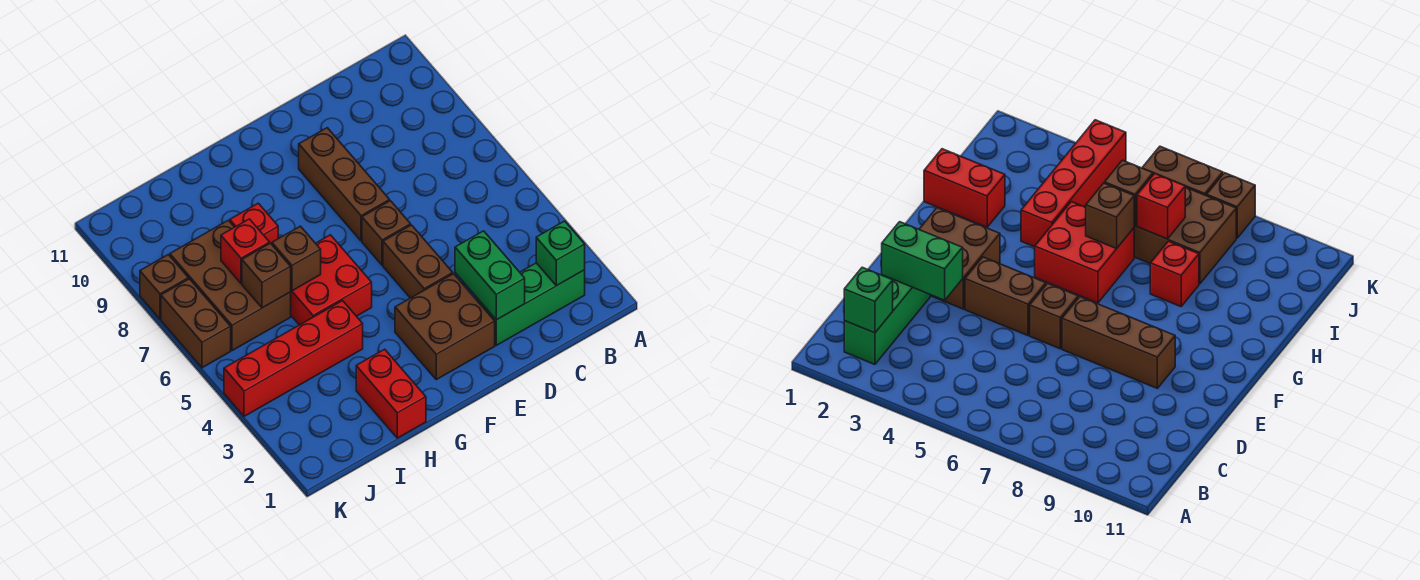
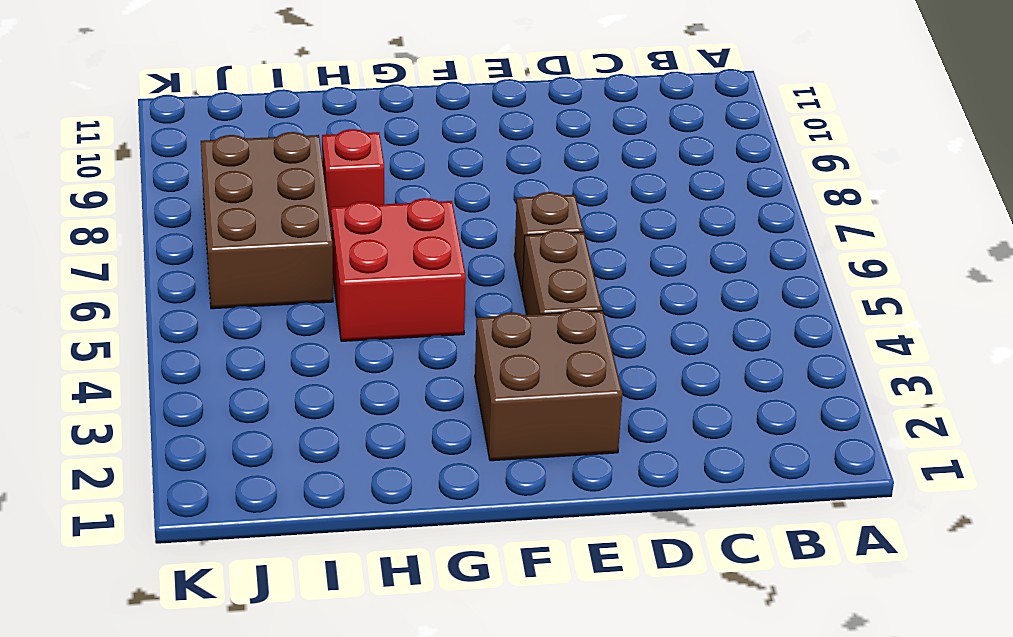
none -> green 1x3 brick [476,263,585,345]
none -> brown 1x3 brick [299,128,390,241]
none -> red 1x2 brick [356,349,426,438]

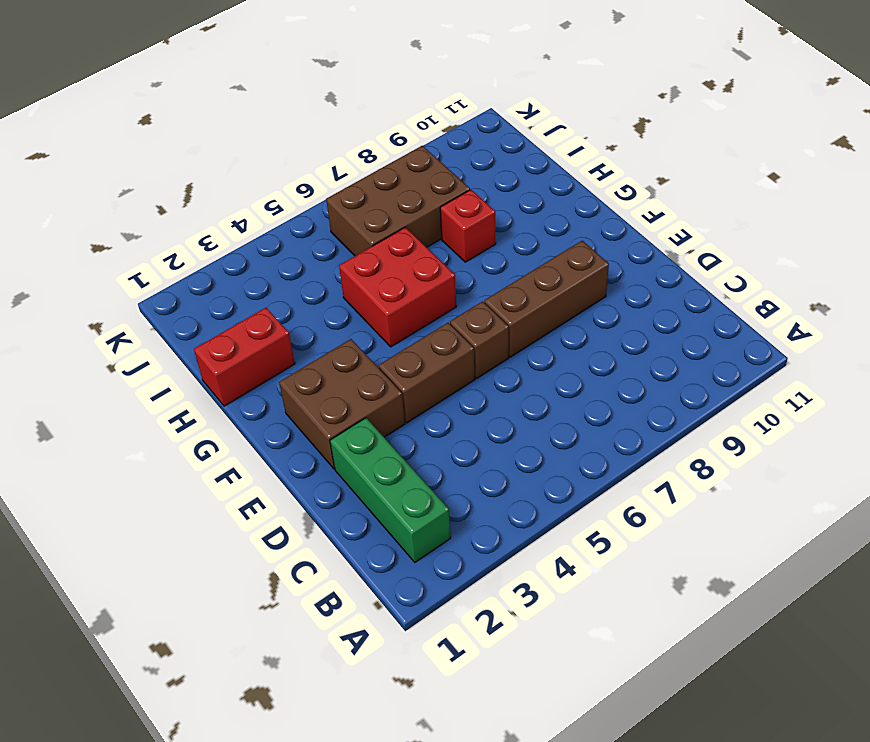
none -> red 1x4 brick [224,301,363,416]
none -> brown 1x2 brick [161,279,231,368]
none -> brown 1x1 brick [140,255,188,319]

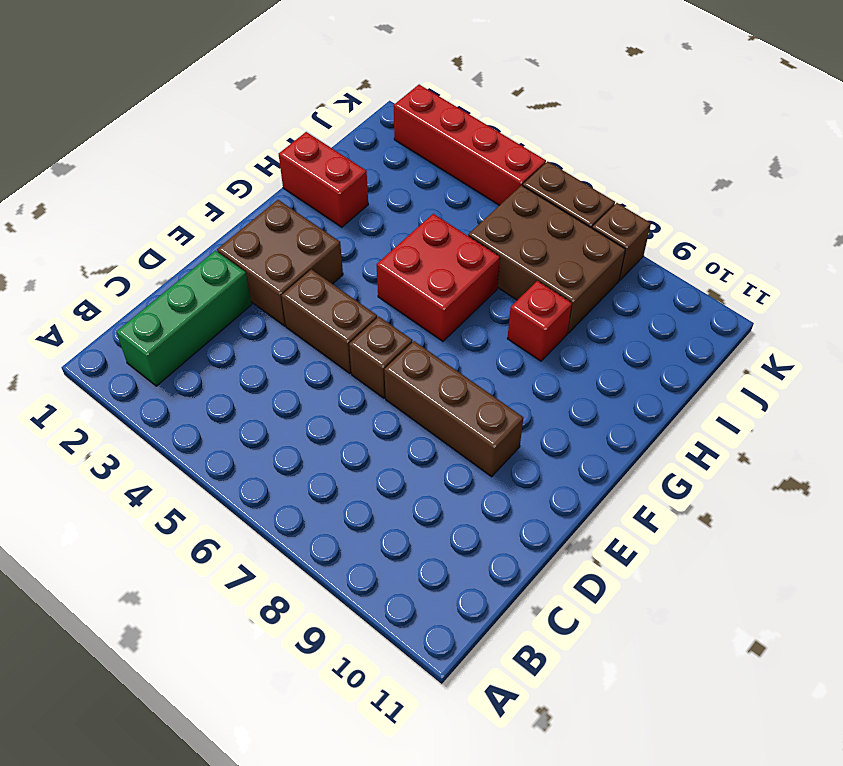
red 1x4 brick [394,85,546,205] -> red 1x4 brick turned to [224,301,363,416]
none -> green 1x1 brick [536,221,585,286]
none -> green 1x2 brick [455,231,525,320]
none -> brown 1x1 brick [272,226,321,291]

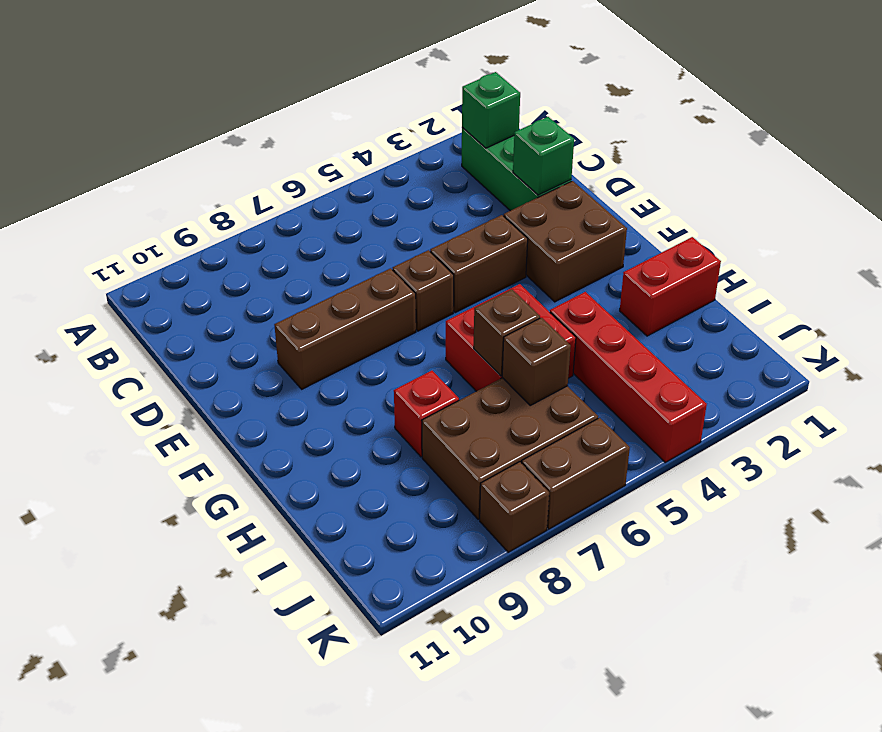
green 1x1 brick [513,117,574,195] -> green 1x2 brick [455,231,525,320]
none -> red 1x1 brick [221,219,270,283]

